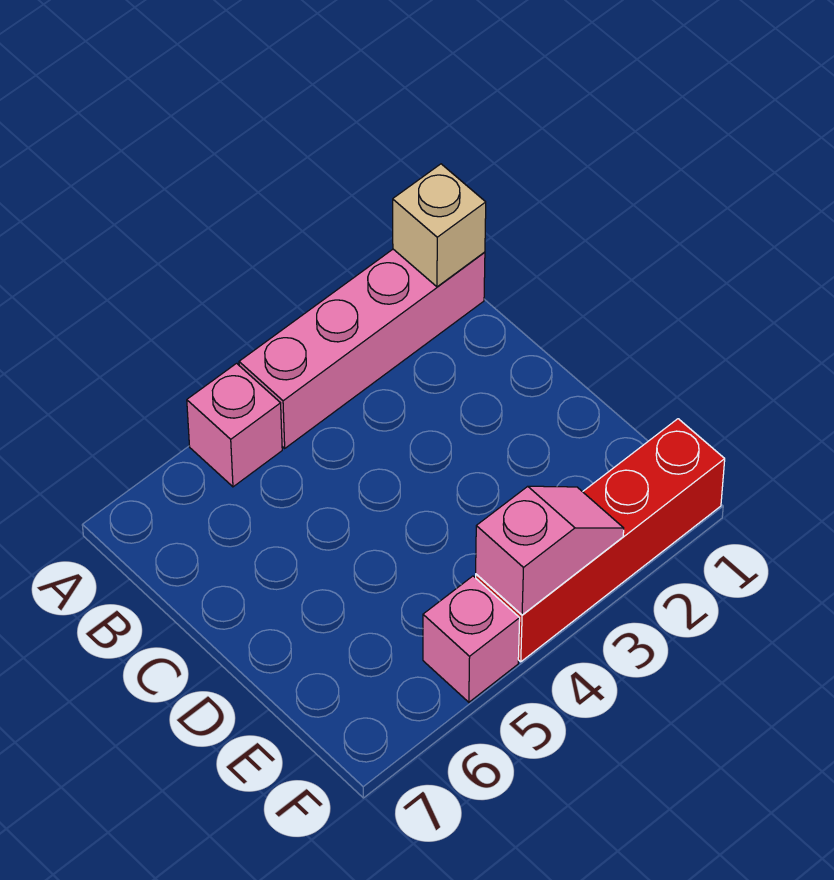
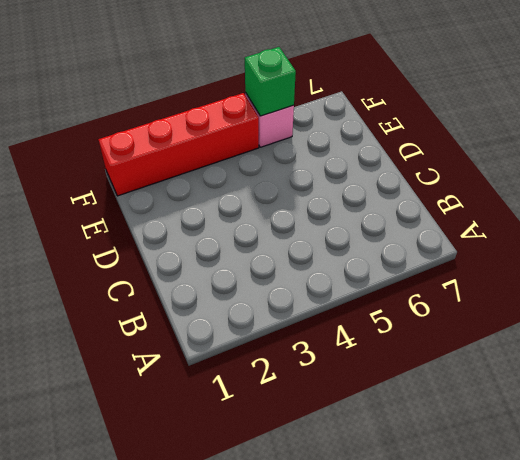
green 1x1 brick [245,47,296,116] -> none
none -> pink 1x4 brick [239,249,485,448]
none -> pink 1x1 brick [187,363,282,487]

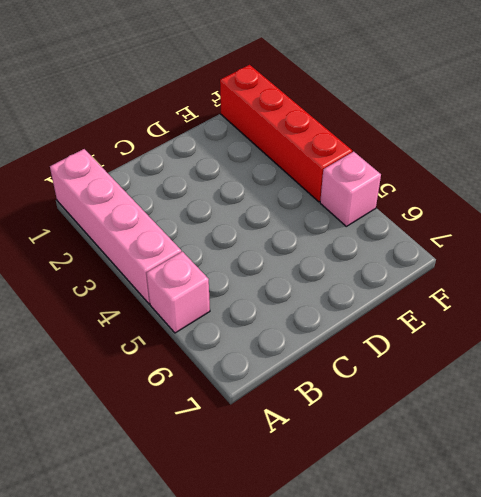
none -> tan 1x1 brick [393,164,486,287]
none -> pink 1x2 slope [476,486,624,615]

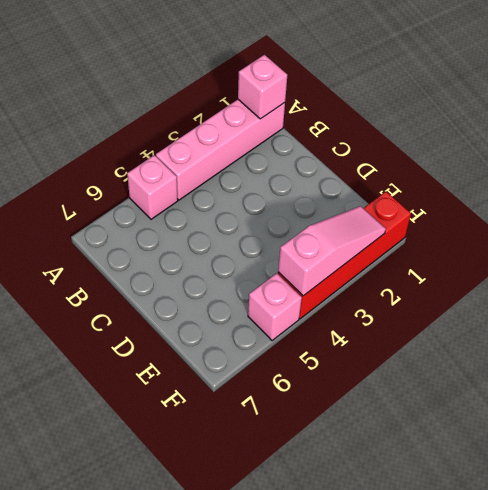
pink 1x1 brick [238,55,287,119] -> tan 1x1 brick [393,164,486,287]
pink 1x3 slope [278,206,386,296] -> pink 1x2 slope [476,486,624,615]

